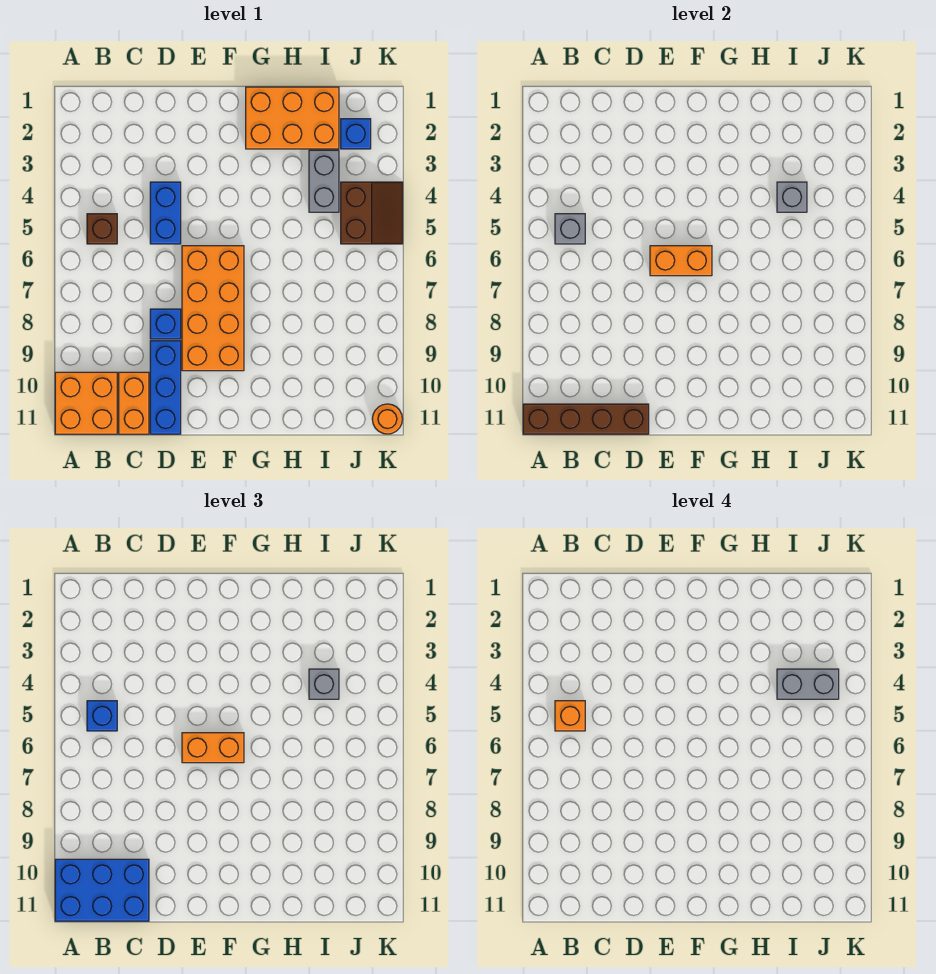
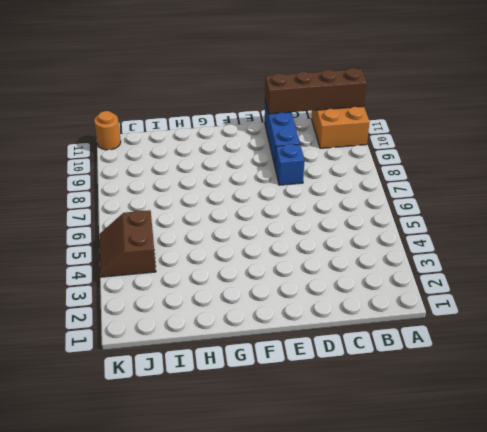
none -> brown 1x1 brick [87,214,117,244]
none -> orange 1x2 brick [119,372,149,434]
none -> blue 1x2 brick [150,182,181,244]

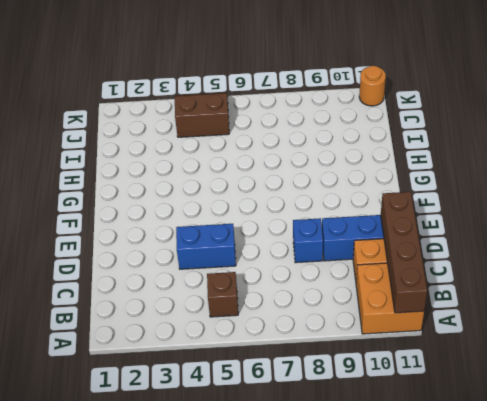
none -> orange 2x4 brick [182,246,244,371]
none -> orange 2x3 brick [246,87,339,149]
none -> grey 1x2 brick [309,150,339,212]

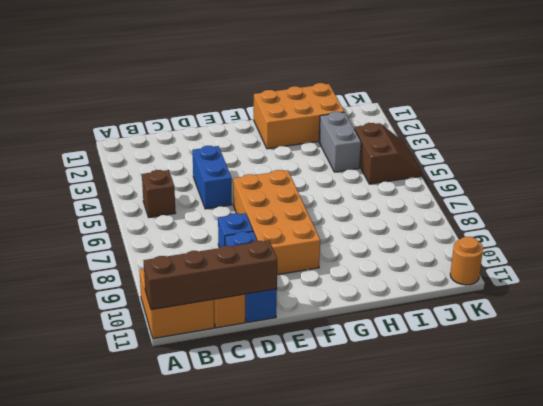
none -> blue 1x1 brick [341,119,371,149]
none -> grey 1x1 brick [555,214,585,244]
none -> orange 1x2 brick [650,246,712,276]

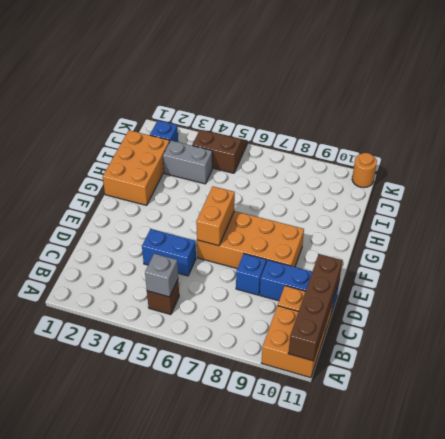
none -> grey 1x1 brick [777,182,807,212]
none -> blue 2x3 brick [55,859,149,921]
none -> blue 1x1 brick [87,701,117,731]

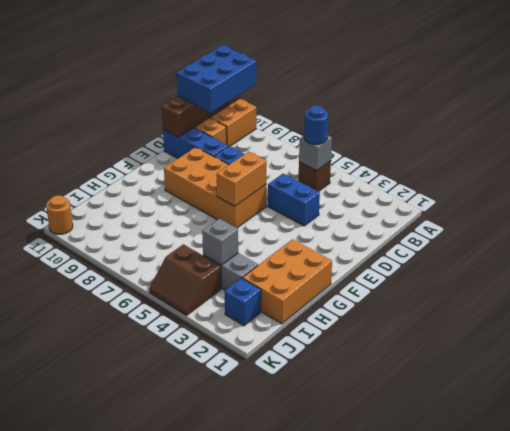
blue 1x1 round brick [304,106,328,144] -> blue 1x1 brick [87,701,117,731]
none -> orange 1x2 brick [182,733,244,763]
none -> grey 1x1 brick [309,669,339,699]
none -> orange 1x1 brick [555,701,585,731]

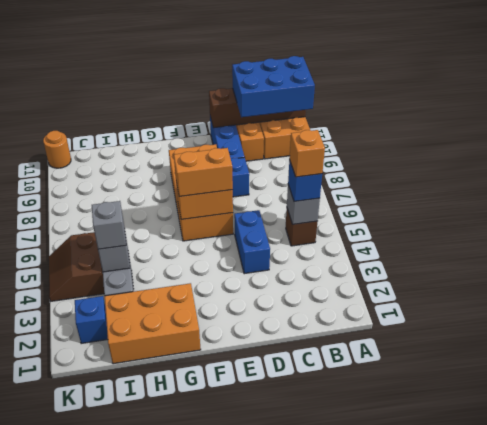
none -> grey 1x2 brick [777,669,839,699]

